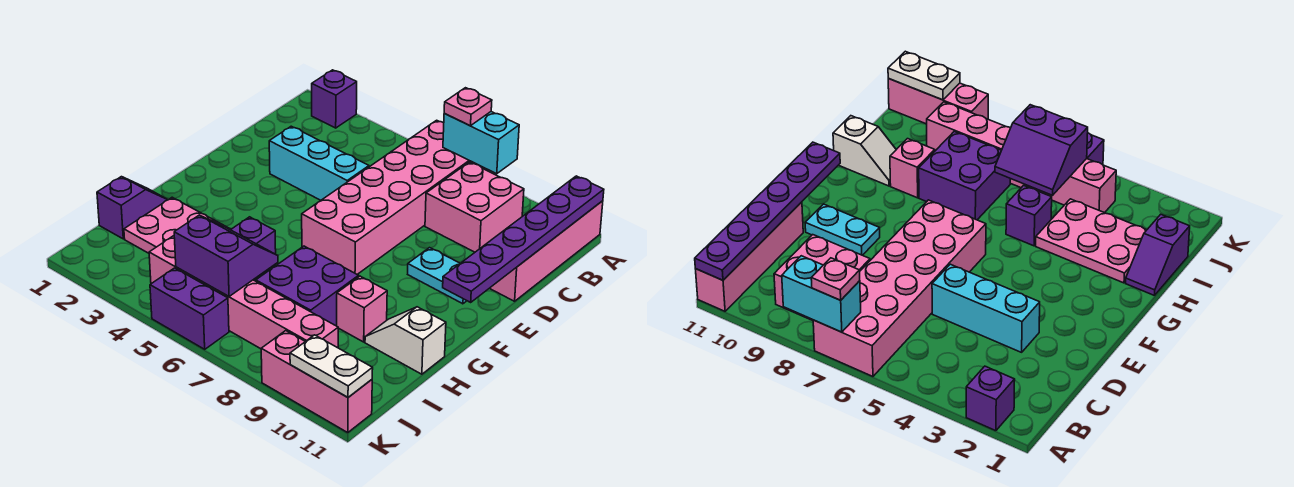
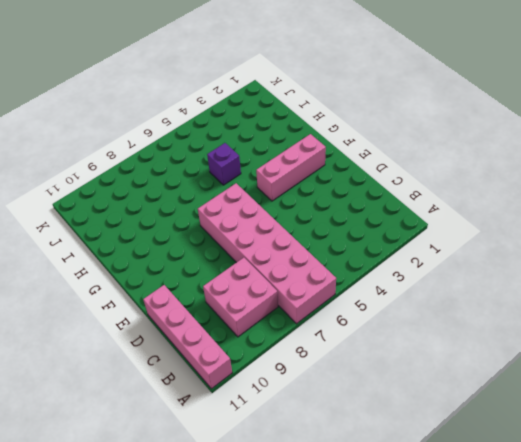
pink 1x3 brick [256,134,326,201] -> pink 1x3 brick moved to [261,331,372,432]
none -> purple 1x1 brick [312,70,357,128]
none -> cyan 1x3 brick [269,126,369,200]
none -> cyan 1x2 plate [408,248,467,304]

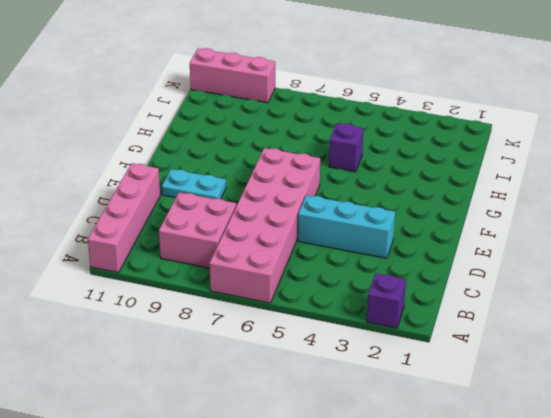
none -> purple 1x2 slope [97,177,167,239]
none -> pink 2x3 plate [124,197,231,253]
none -> purple 2x2 brick [256,246,359,326]

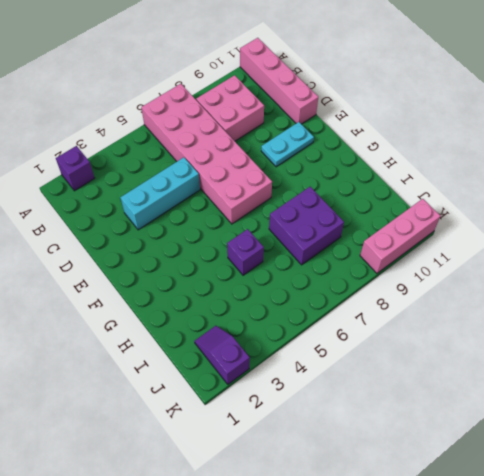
purple 1x2 slope [195,326,250,384] -> purple 1x2 slope moved to [97,177,167,239]
none -> pink 2x3 plate [124,197,231,253]
none -> pink 1x1 brick [337,276,387,342]
none -> white 1x2 slope [365,307,446,374]

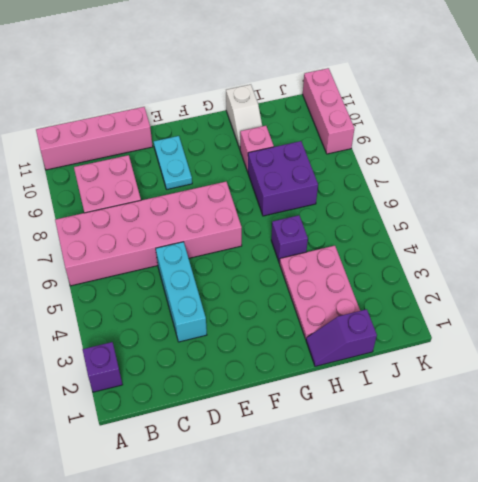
none -> pink 1x6 brick [149,236,338,349]
none -> purple 1x2 brick [150,268,229,349]
none -> cyan 1x2 brick [443,112,519,174]

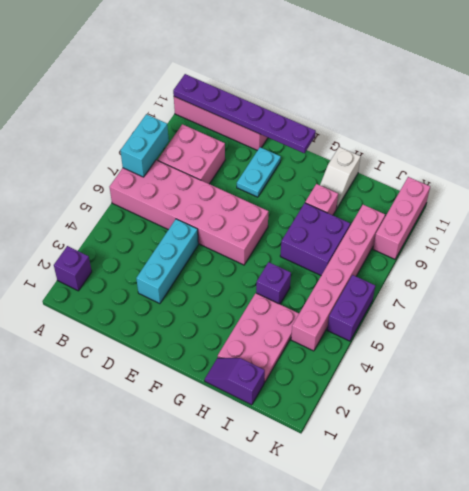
none -> purple 2x2 slope [174,215,278,296]
none -> white 1x2 plate [290,335,373,397]
none -> pink 1x1 plate [444,88,492,126]

